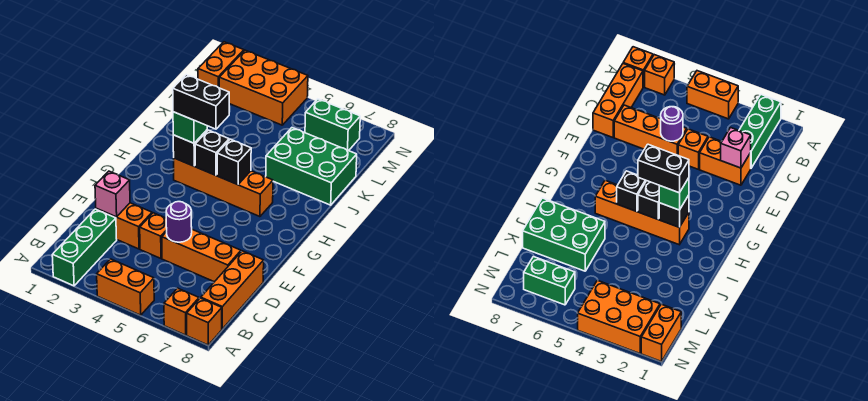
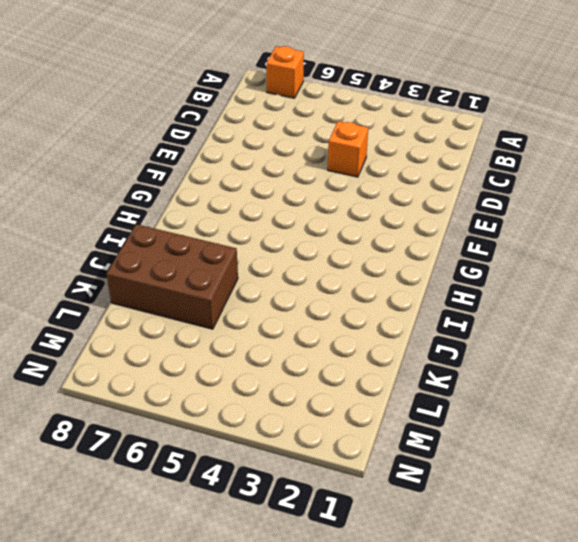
brown 2x3 brick [106,224,238,329] -> green 2x3 brick [266,128,357,205]
none -> green 1x3 brick [52,209,117,286]
none -> orange 1x2 brick [97,259,154,315]
none -> orange 1x1 brick [187,298,222,345]

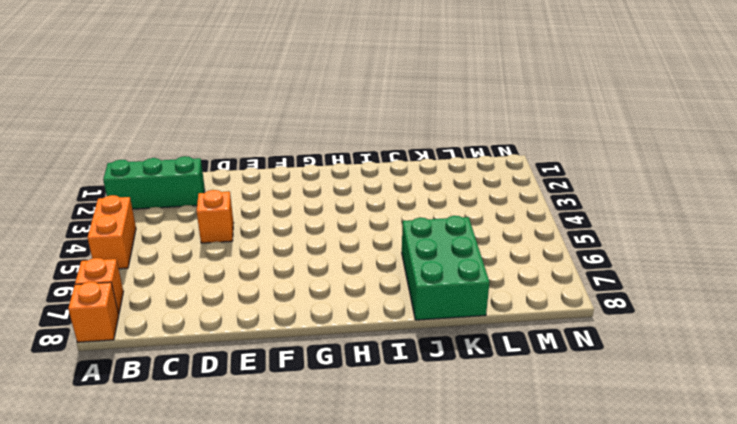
none -> orange 1x3 brick [201,251,264,329]
none -> orange 1x2 brick [96,203,152,249]
none -> orange 1x3 brick [162,230,241,282]

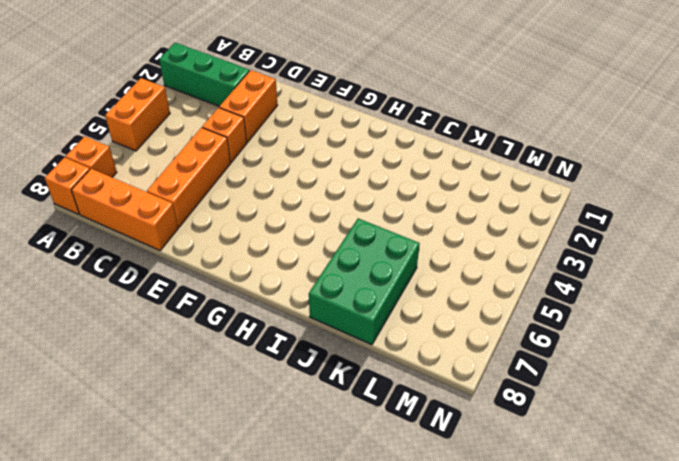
none -> orange 1x4 brick [174,158,273,217]
none -> orange 1x2 brick [198,42,244,88]
none -> orange 2x3 brick [219,50,308,125]

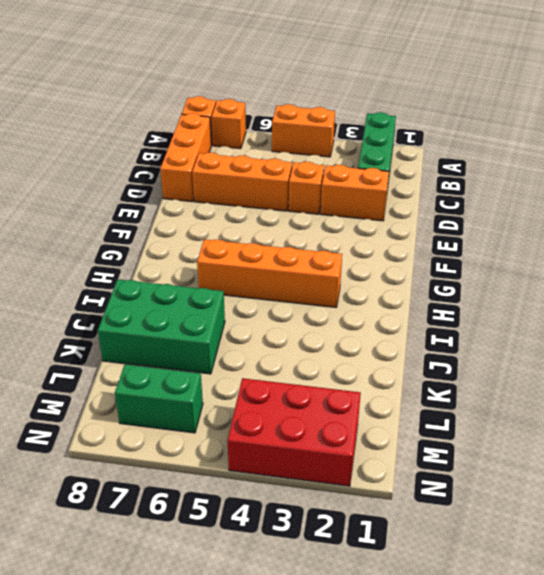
red 2x3 brick [227,378,361,486] -> orange 2x3 brick [219,50,308,125]
none -> orange 1x2 brick [198,42,244,88]
none -> pink 1x1 brick [95,171,130,217]
none -> purple 1x1 round brick [166,202,192,242]

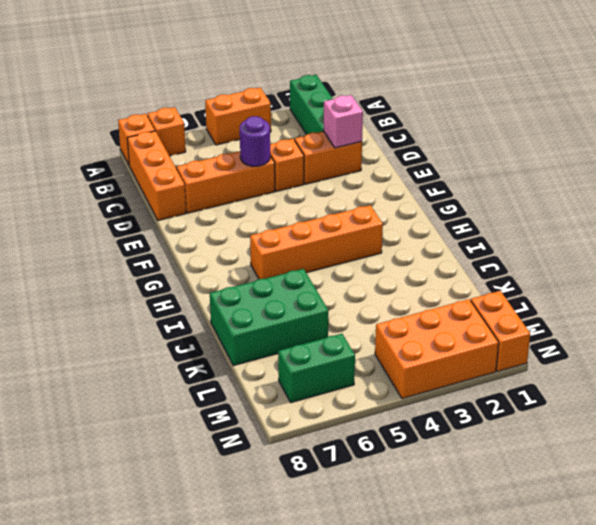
none -> black 1x1 brick [173,130,207,166]
none -> black 1x1 brick [195,130,229,175]
none -> black 1x1 brick [217,139,251,185]

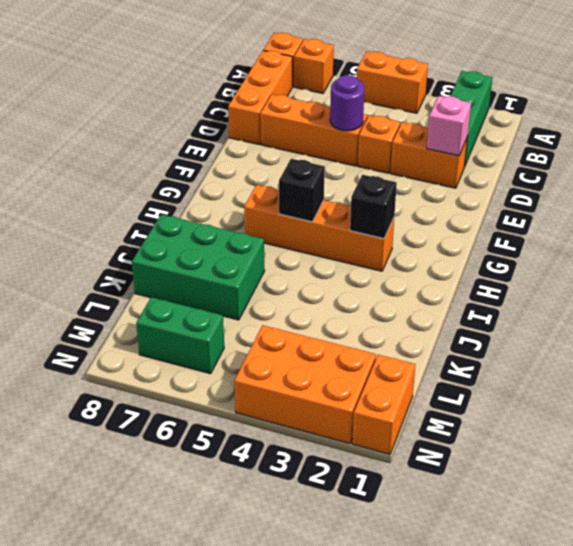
none -> black 1x1 brick [195,130,229,175]
none -> green 1x1 brick [173,112,207,143]
none -> black 1x2 brick [173,75,229,129]

